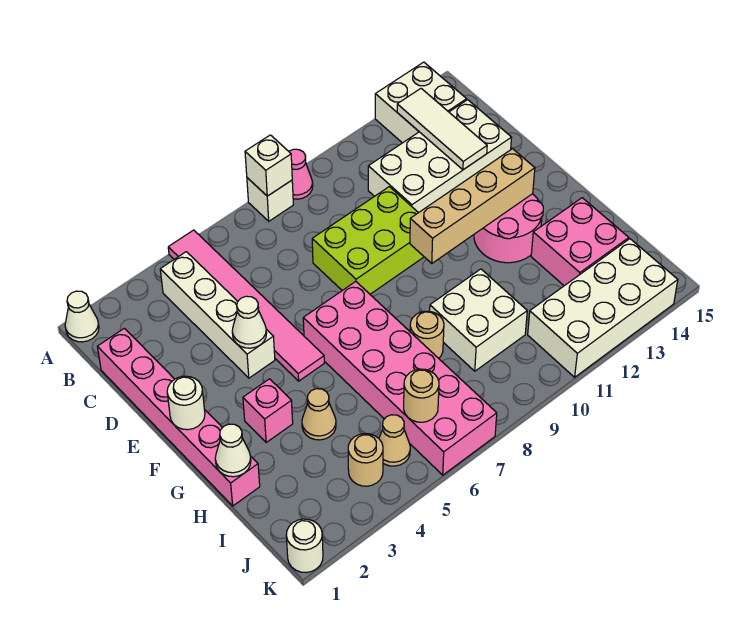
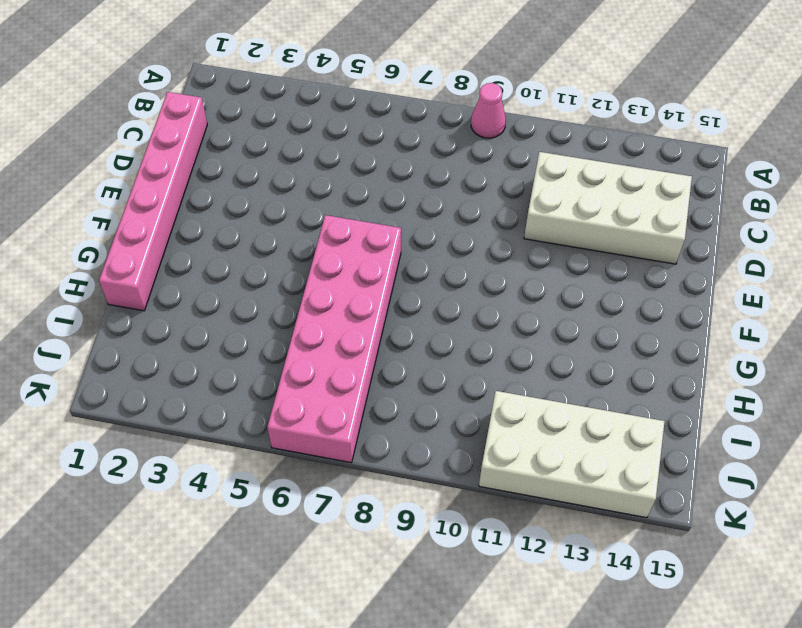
none -> white 1x1 cone [65,291,99,342]
none -> pink 1x6 tile [168,230,324,381]
none -> white 1x1 brick [247,178,293,221]

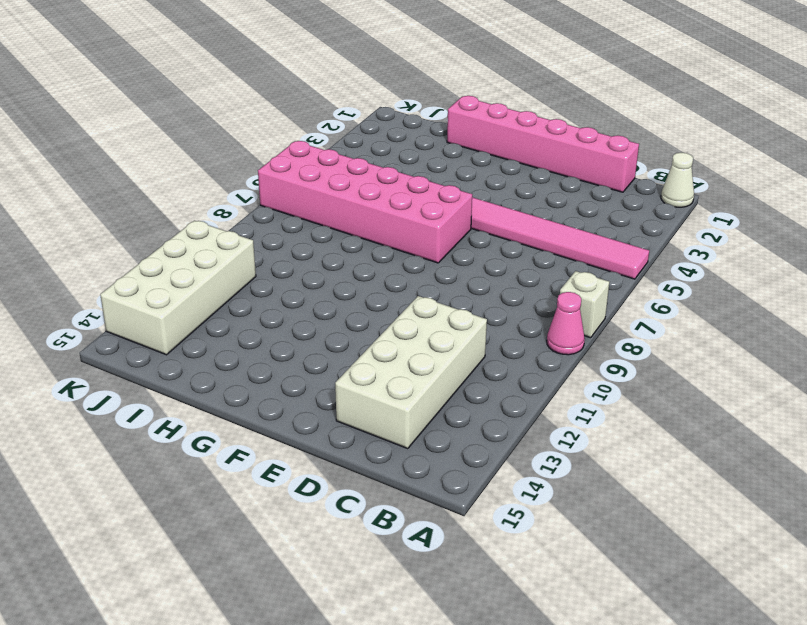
none -> white 2x2 brick [375,62,467,143]
none -> white 1x4 brick [160,252,275,378]
none -> lime 2x3 brick [312,187,424,294]

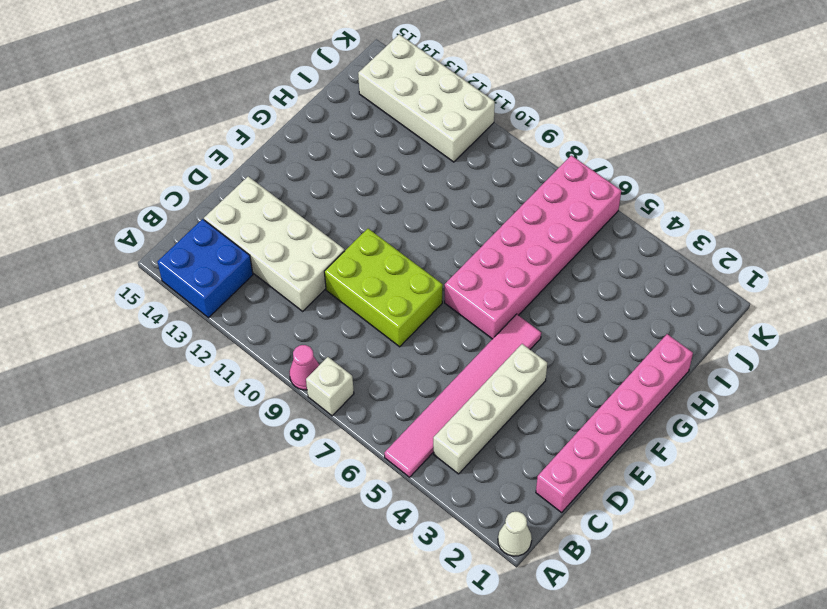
blue 2x2 brick [157,219,253,318] -> white 2x2 brick [375,62,467,143]
none -> pink 2x2 round brick [474,194,543,263]
none -> pink 1x1 brick [243,379,293,442]
none -> tan 1x1 cone [302,389,336,440]

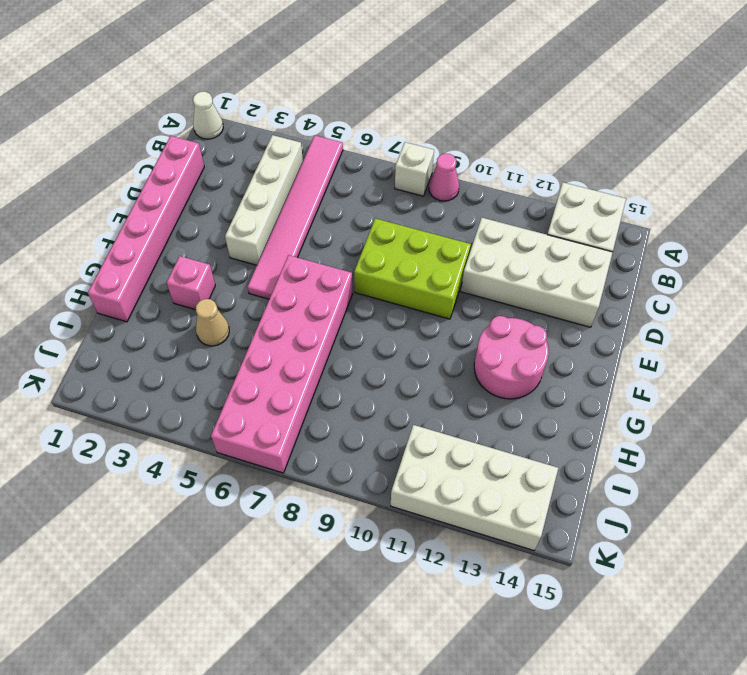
none -> tan 1x1 round brick [410,311,444,358]
none -> white 2x2 brick [430,269,527,371]
none -> pink 2x2 brick [531,198,629,286]

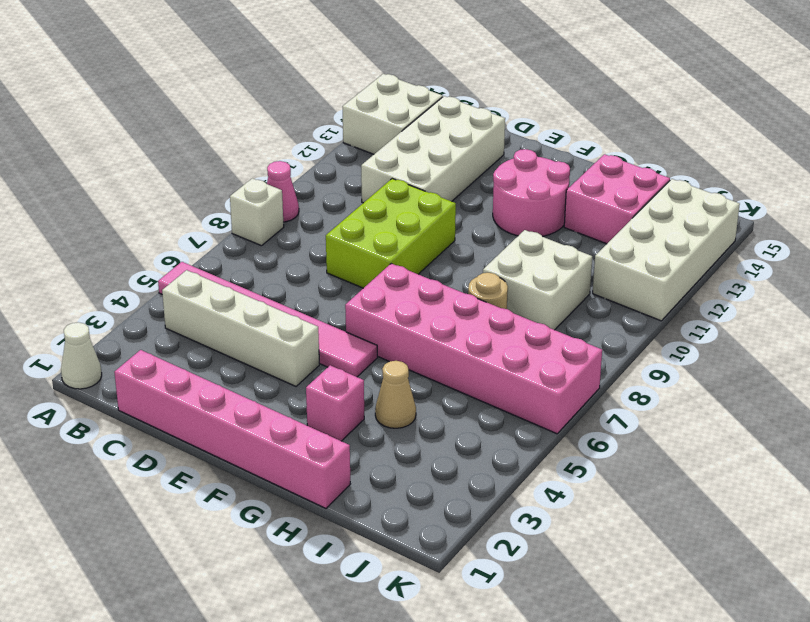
none -> tan 1x1 round brick [348,434,383,486]
none -> tan 1x1 cone [379,415,410,466]
none -> white 1x1 round brick [286,519,323,573]

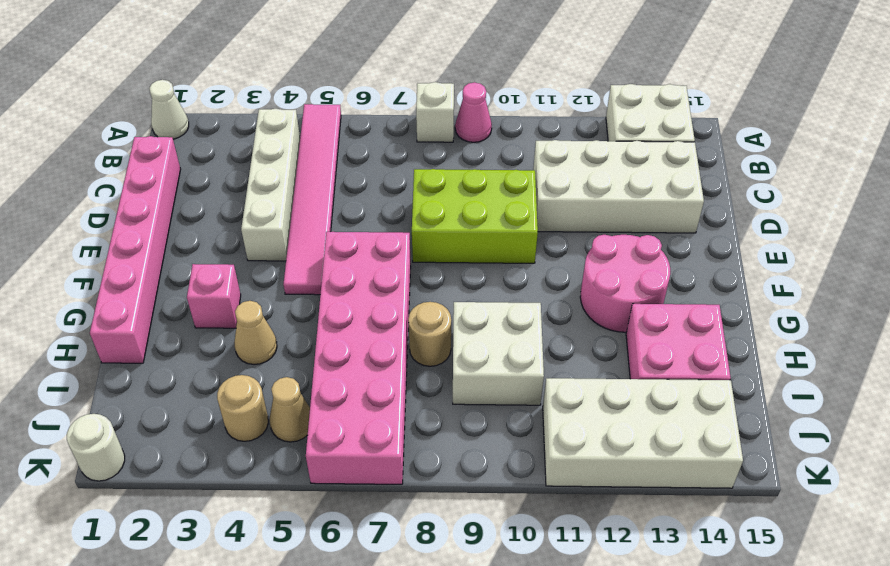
none -> white 1x1 brick [245,135,292,196]
none -> white 1x3 tile [397,89,487,170]
none -> white 1x1 cone [232,296,267,348]

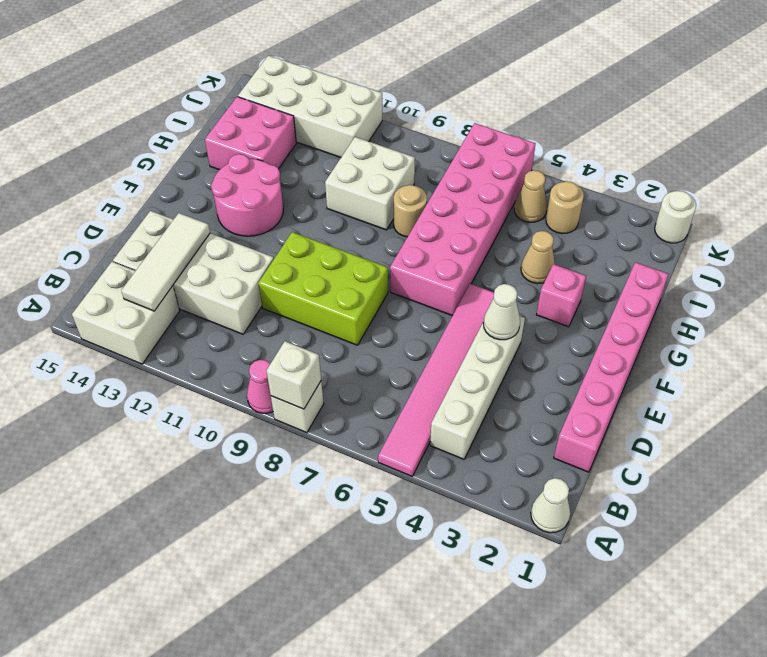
none -> white 1x1 round brick [167,376,205,430]
none -> tan 1x4 brick [410,149,535,263]
none -> white 1x1 cone [215,424,251,477]

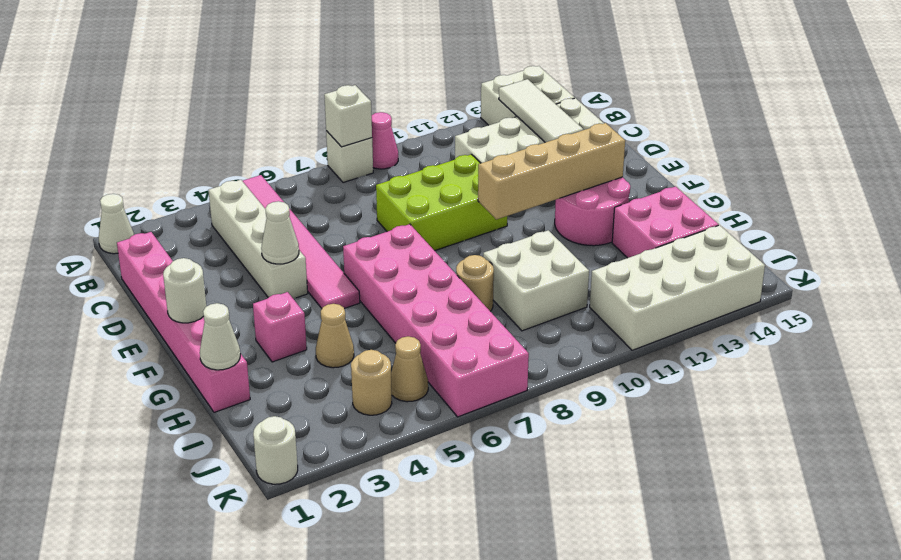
none -> tan 1x1 round brick [404,369,439,422]

